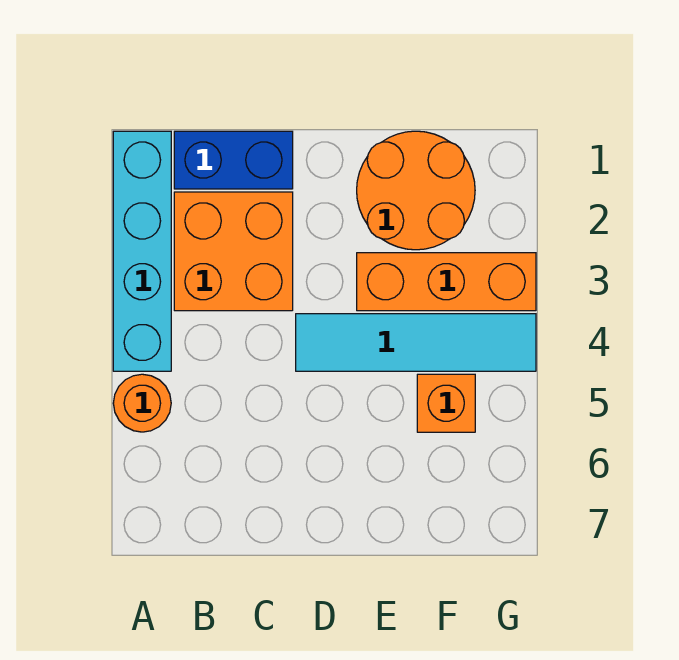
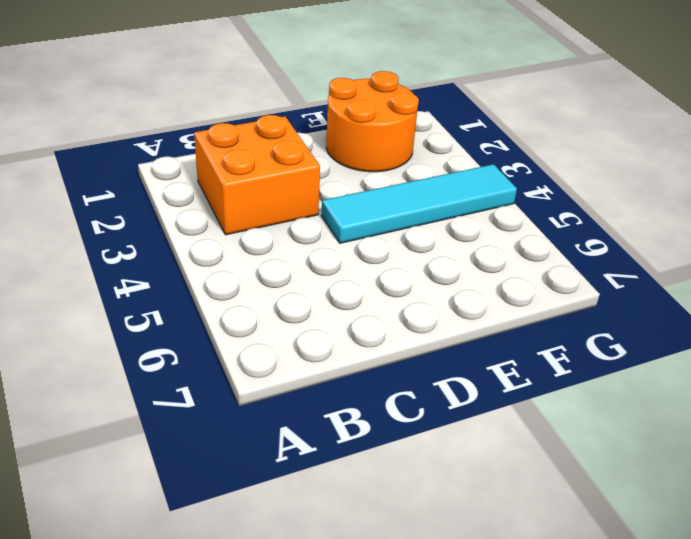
none -> cyan 1x4 brick [113,131,171,371]
none -> orange 1x1 round brick [113,374,171,432]

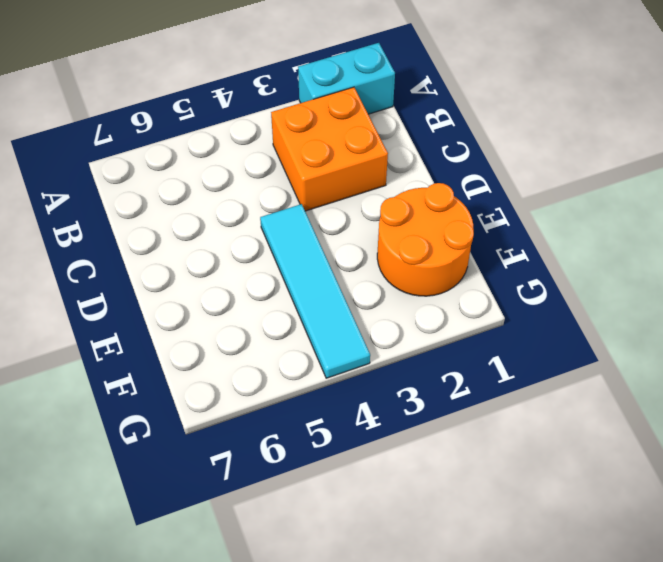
cyan 1x2 brick [298,43,395,114] -> cyan 1x4 brick [113,131,171,371]
none -> orange 1x1 round brick [113,374,171,432]
none -> blue 1x2 brick [174,131,293,189]

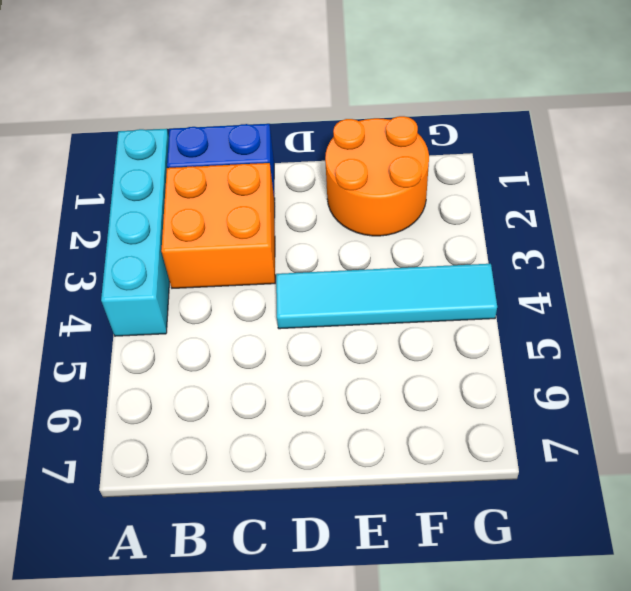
none -> orange 1x1 round brick [113,374,171,432]
none -> orange 1x3 brick [357,253,536,311]

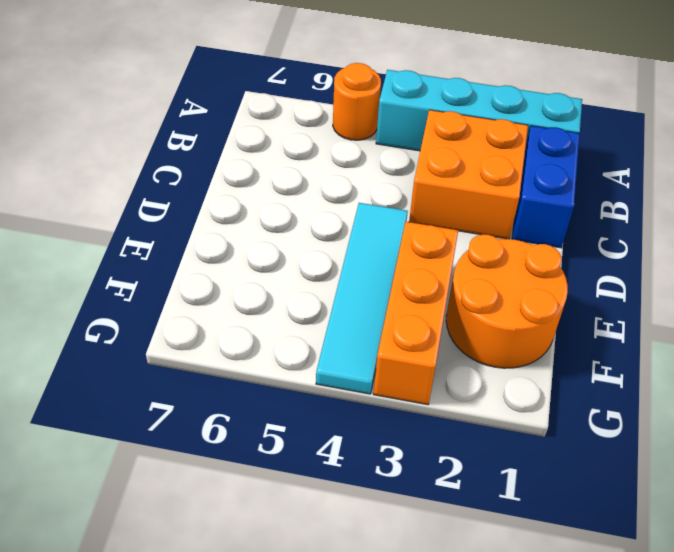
none -> orange 1x1 brick [417,374,475,432]

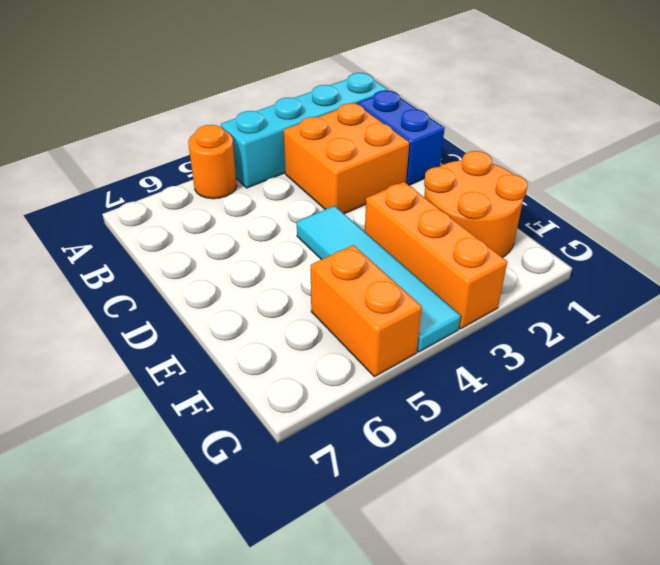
orange 1x2 brick [311,245,422,377] -> orange 1x1 brick [417,374,475,432]

